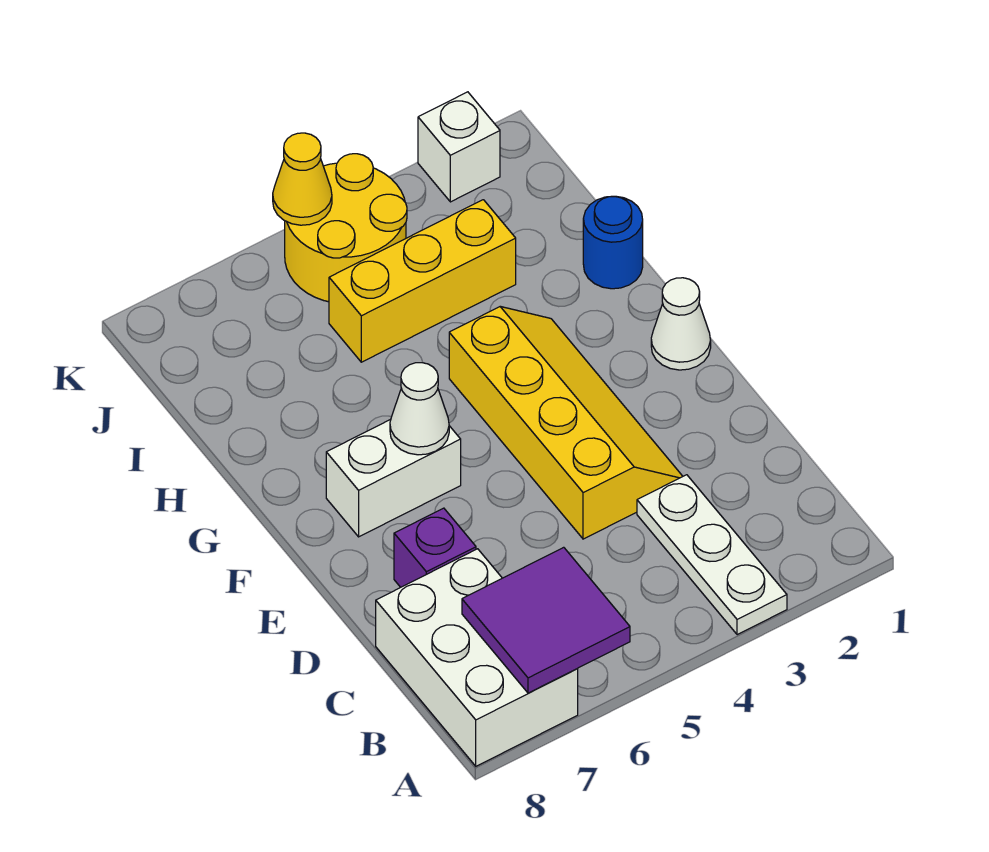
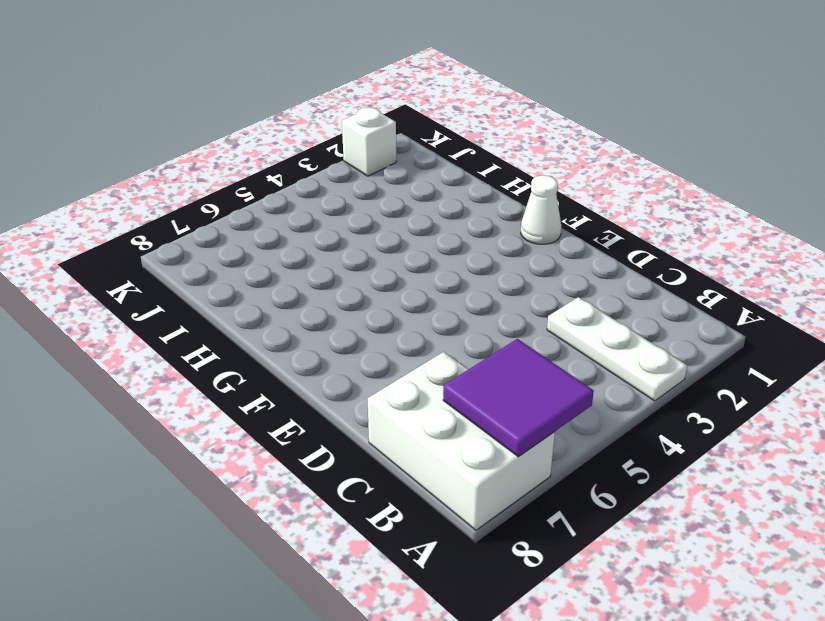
none -> yellow 2x4 slope [449,307,683,539]
none -> purple 1x1 brick [394,508,476,587]
none -> white 1x2 brick [326,419,461,537]

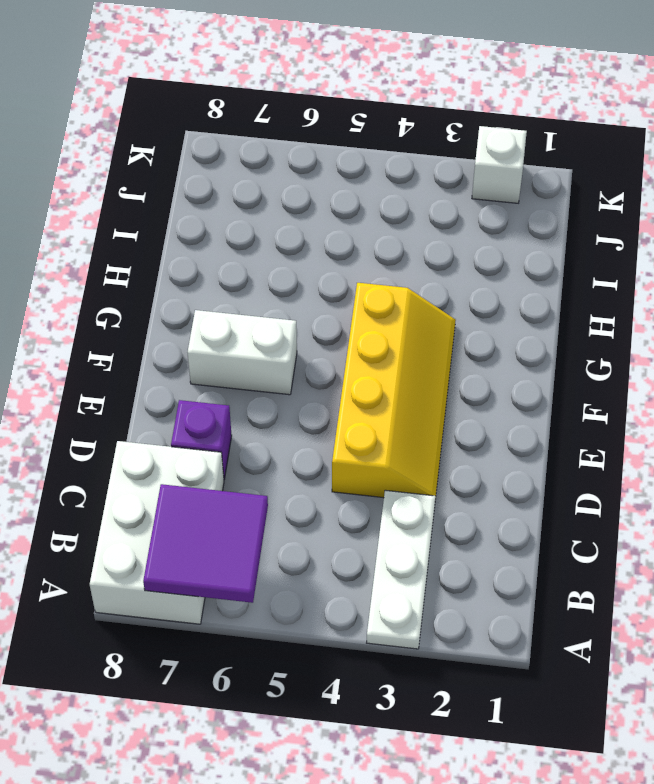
none -> white 1x1 cone [651,278,711,370]
none -> blue 1x1 round brick [583,196,643,289]
none -> yellow 1x3 brick [329,200,516,362]

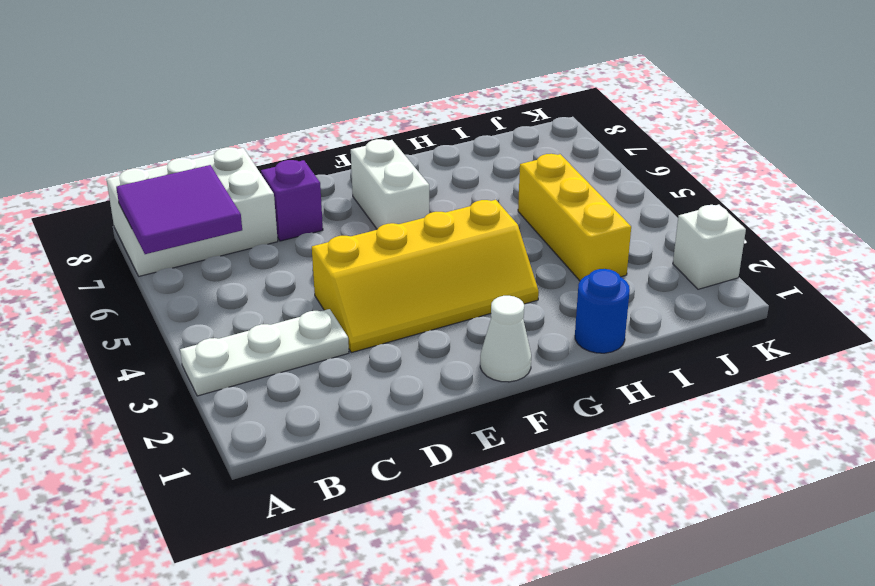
none -> yellow 2x2 round brick [285,154,407,302]
none -> white 1x1 cone [390,363,449,455]
none -> yellow 1x1 cone [273,133,332,225]

